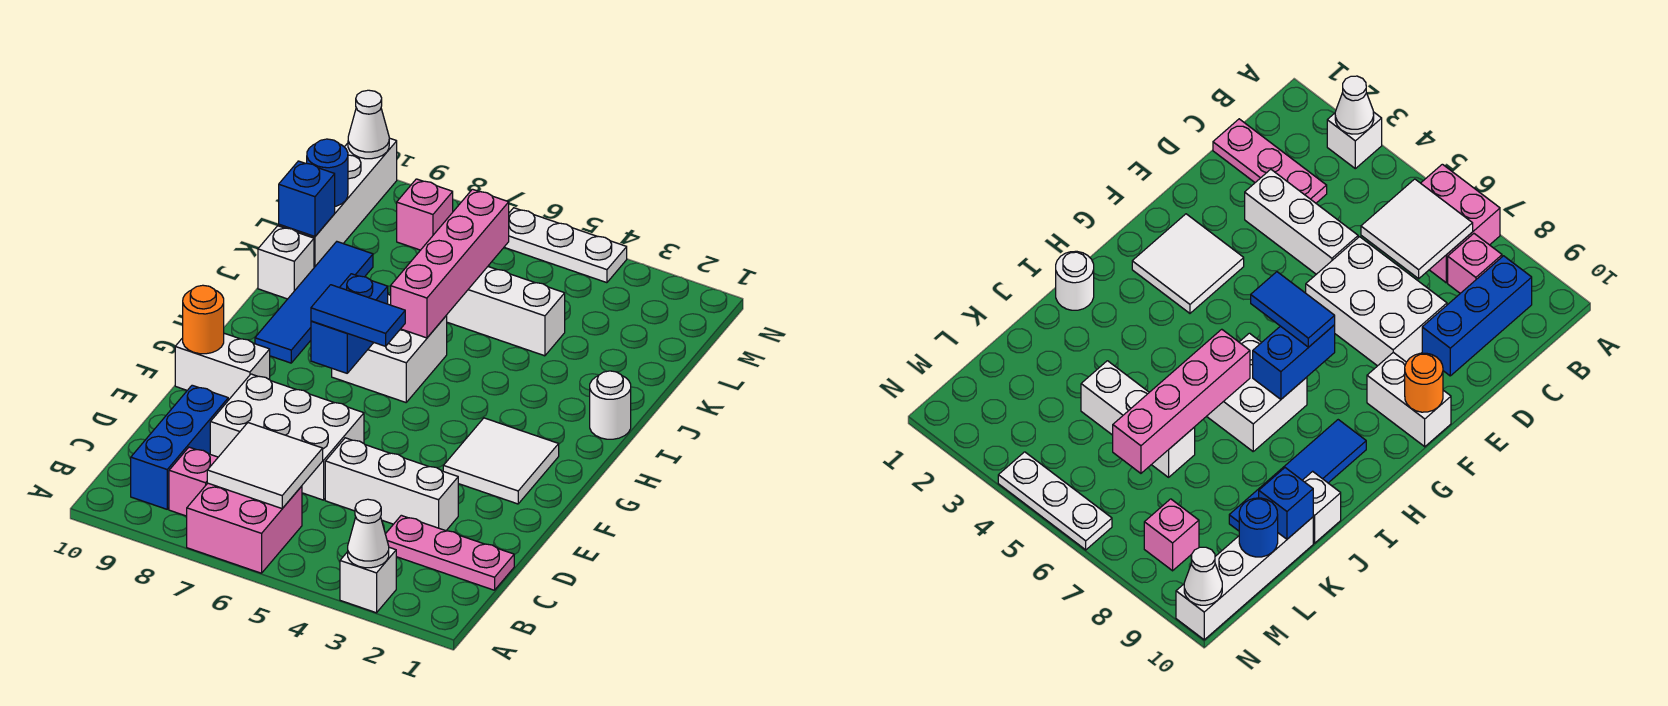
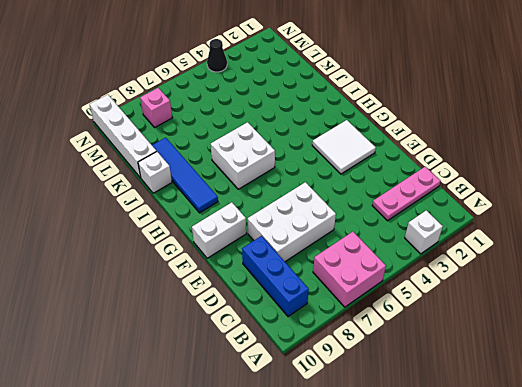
black 1x1 cone [207,39,227,72] -> white 1x3 plate [504,208,627,283]
none -> pink 1x1 brick [169,447,218,516]
none -> white 1x3 brick [325,438,458,531]
none -> white 1x1 round brick [590,371,631,439]

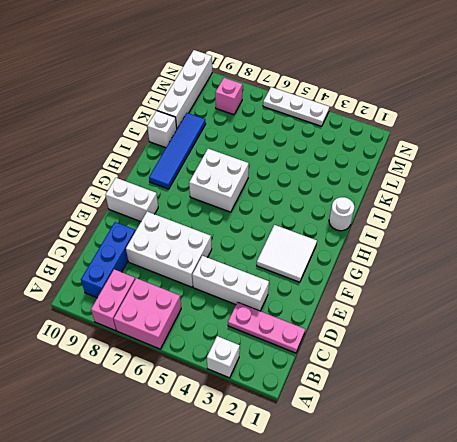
pink 1x2 brick [91,269,135,331] -> pink 1x1 brick [169,447,218,516]
none -> white 1x3 brick [446,267,565,356]
none -> white 1x1 cone [348,499,389,568]
none -> white 2x2 tile [207,423,323,508]

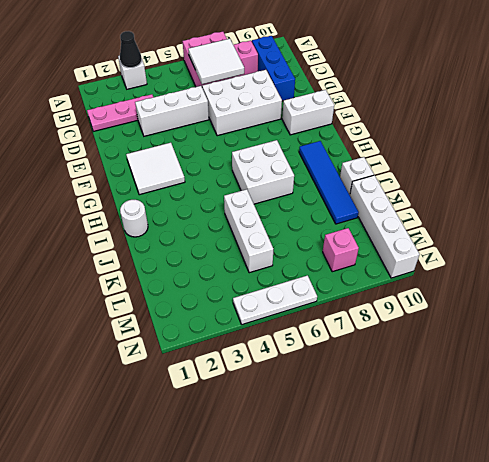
black 1x1 cone [120,31,142,68] -> white 1x1 cone [348,499,389,568]
white 1x3 brick [224,189,273,273] -> white 1x3 brick turned to [446,267,565,356]
none -> orange 1x1 round brick [183,285,224,354]
none -> blue 1x2 brick [311,274,388,373]
none -> pink 1x4 brick [391,189,509,338]

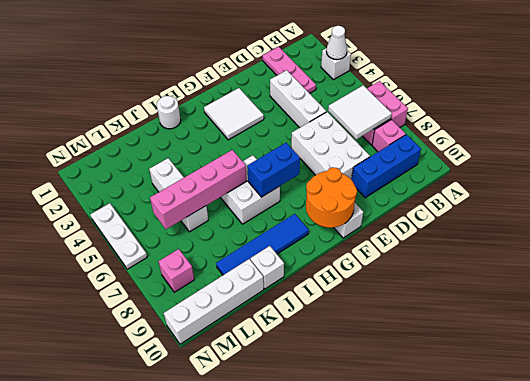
orange 2x2 round brick [306,167,357,228] -> orange 1x1 round brick [183,285,224,354]
none -> blue 1x1 brick [279,161,335,236]
none -> blue 1x1 round brick [307,139,348,206]
none -> white 1x1 cone [348,90,389,159]

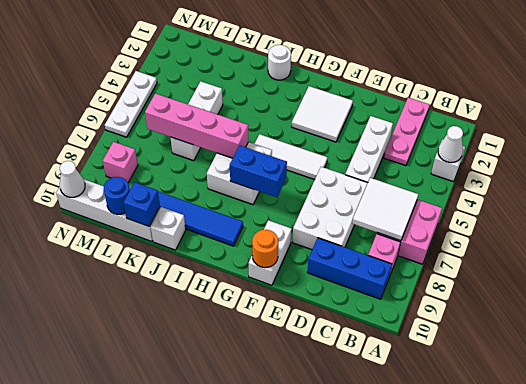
white 1x3 tile [255,134,327,180] -> none
none -> blue 1x2 tile [311,285,405,346]

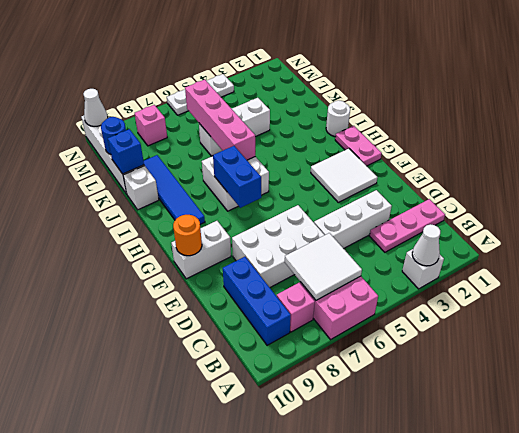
pink 1x2 plate [335,126,382,166] -> none
none -> blue 1x2 tile [311,285,405,346]

